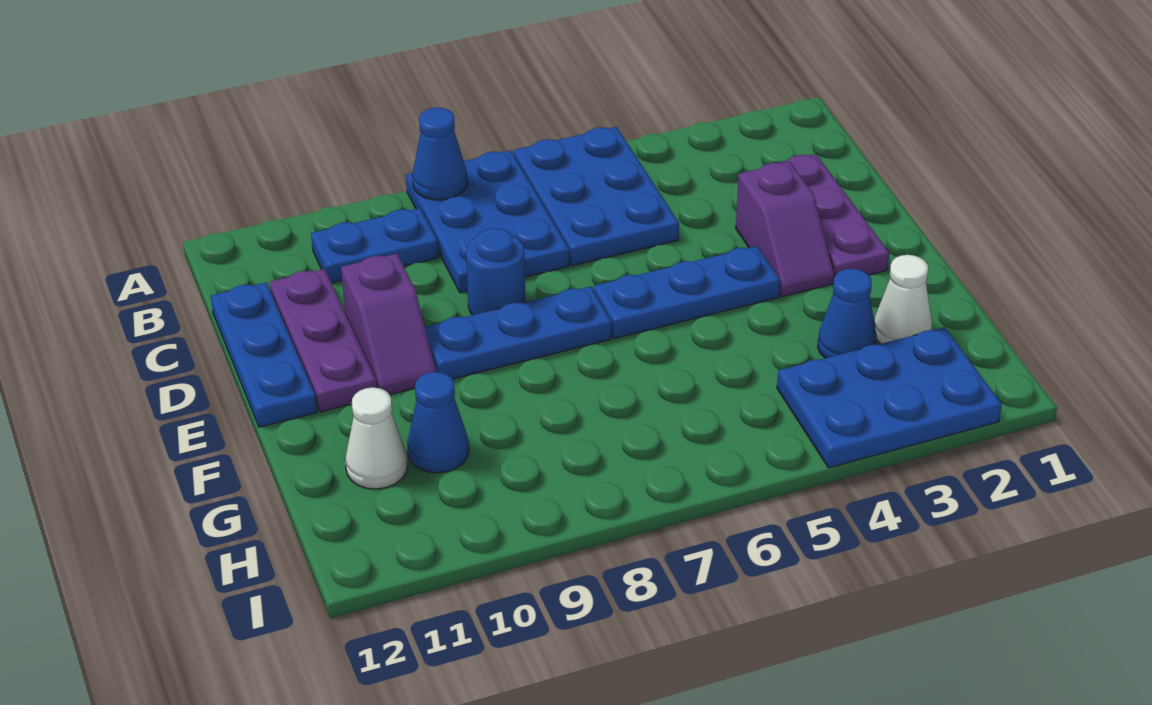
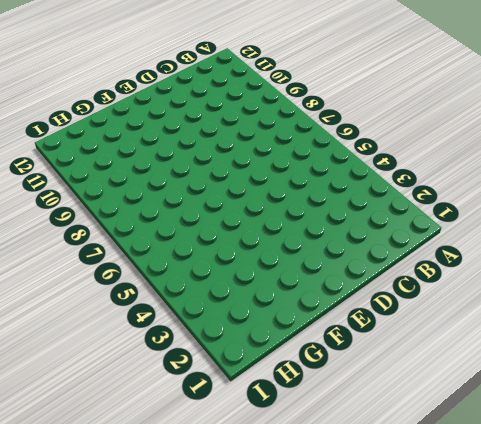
none -> blue 2x3 plate [514,127,679,266]
none -> blue 2x3 plate [406,151,569,293]
none -> blue 1x2 plate [311,208,439,283]

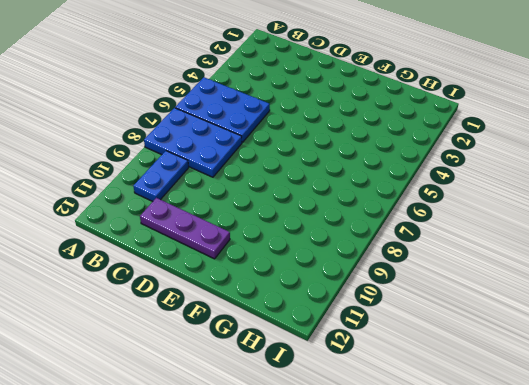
none -> purple 1x3 plate [779,154,889,277]
none -> blue 1x3 plate [211,283,317,427]
none -> purple 1x2 slope [736,162,835,297]

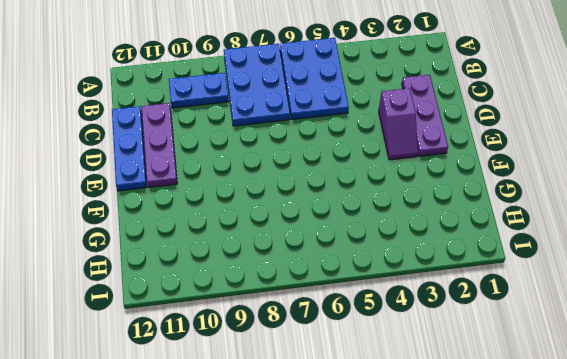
none -> blue 1x1 round brick [466,228,526,315]
none -> purple 1x2 slope [341,254,436,395]
none -> blue 1x3 plate [594,246,780,339]

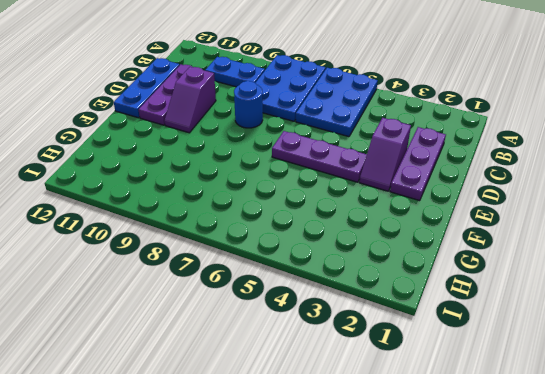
purple 1x3 plate [272,131,367,182] -> blue 1x3 plate [594,246,780,339]
none -> blue 1x3 plate [425,286,612,379]
none -> white 1x1 cone [874,255,932,344]
none -> blue 1x1 cone [818,269,877,358]

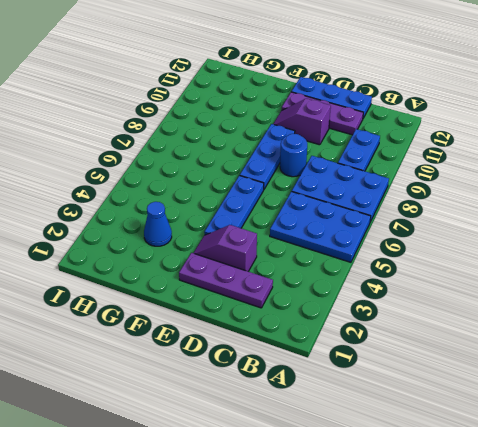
none -> white 1x1 cone [874,255,932,344]
none -> blue 1x1 cone [407,372,469,473]
none -> white 1x1 cone [345,387,408,489]

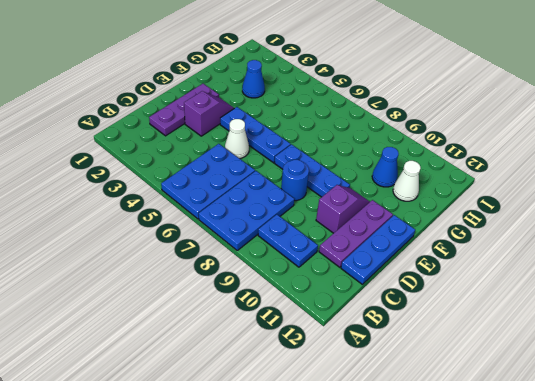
white 1x1 cone [225,119,249,159] -> white 1x1 cone moved to [874,255,932,344]
none -> blue 2x3 plate [777,327,1002,468]
none -> blue 1x1 cone [412,108,467,200]

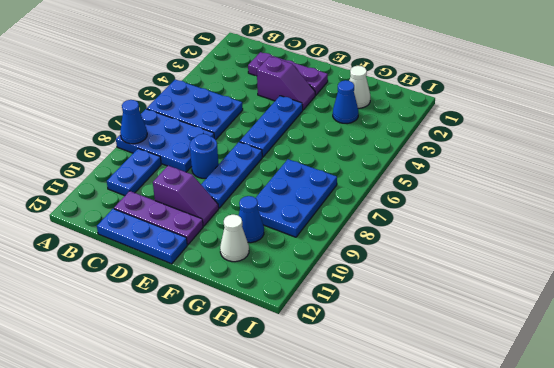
blue 2x3 plate [256,159,337,237] -> blue 2x3 plate moved to [777,327,1002,468]

